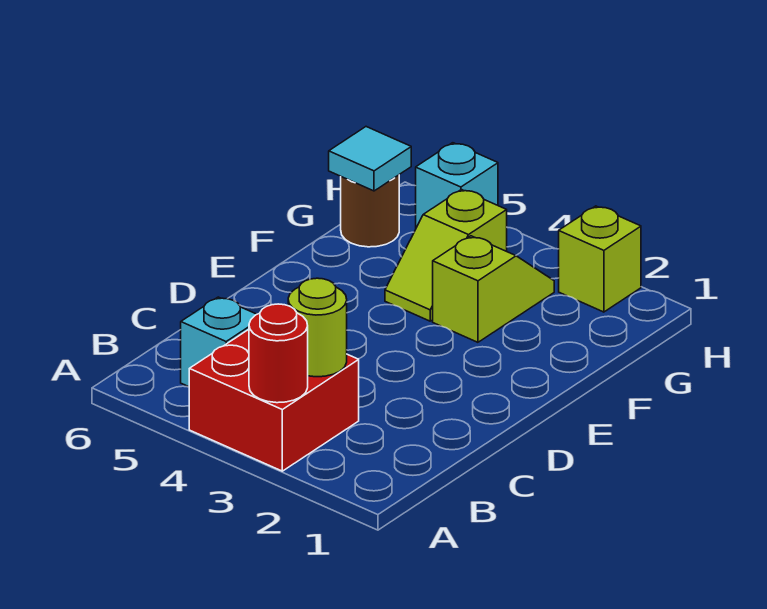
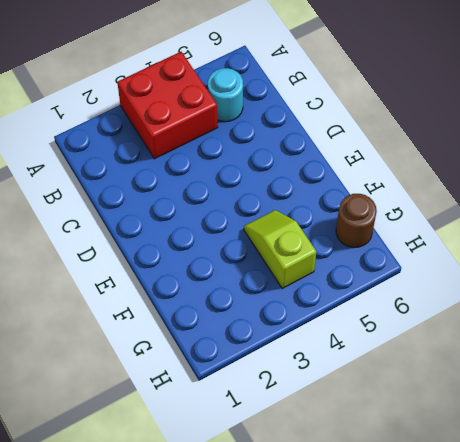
cyan 1x1 round brick [208,68,243,122] -> cyan 1x1 brick [181,297,257,387]
none -> lime 1x2 slope [433,236,554,342]
none -> lime 1x1 brick [559,206,641,312]

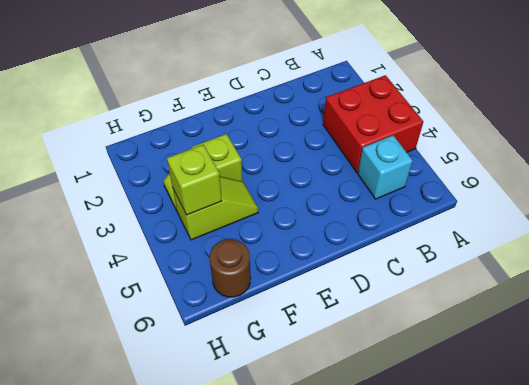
lime 1x1 brick [167,145,222,215] -> lime 1x1 brick moved to [559,206,641,312]
none -> cyan 1x1 brick [416,143,498,228]
none -> red 1x1 round brick [249,304,308,403]

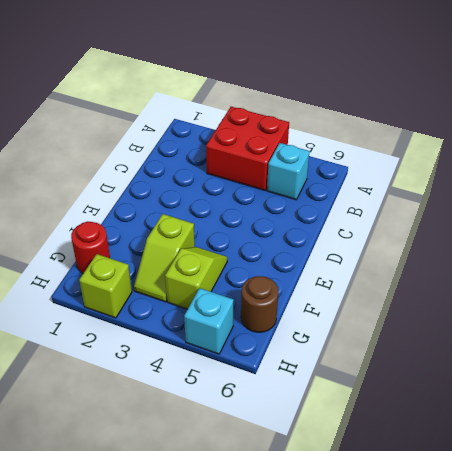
red 1x1 round brick [71,221,110,273] -> red 1x1 round brick moved to [249,304,308,403]
none -> lime 1x1 round brick [288,278,347,377]
none -> cyan 1x1 tile [329,127,411,191]

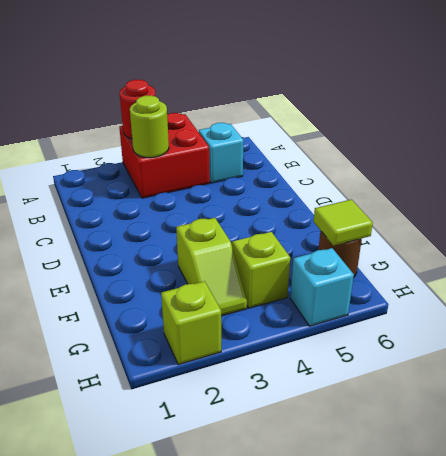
lime 1x1 tile [314,199,373,246] -> cyan 1x1 tile [329,127,411,191]

